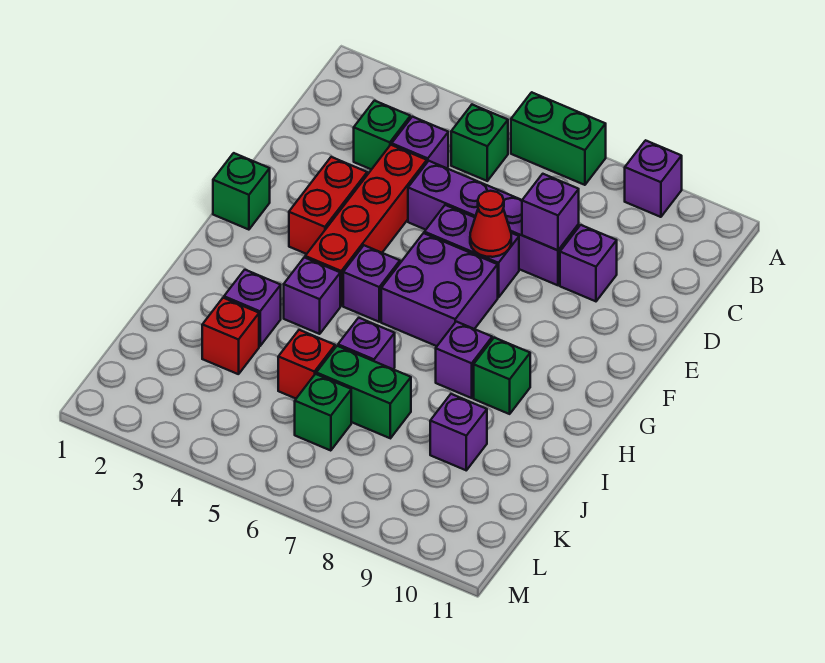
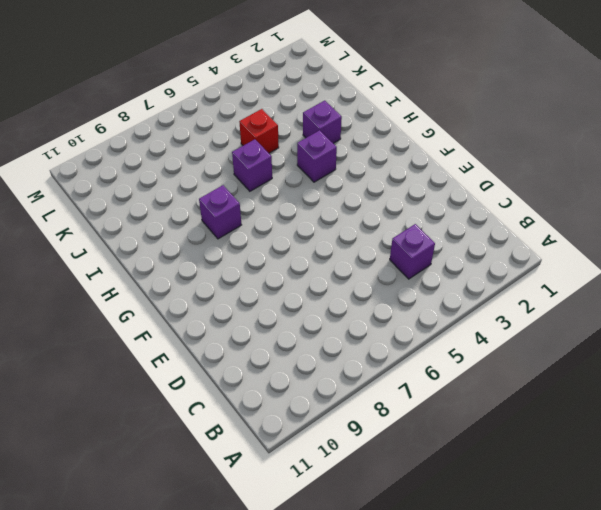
none -> green 1x2 brick [511,92,606,185]
none -> purple 1x1 brick [625,140,682,217]
none -> green 1x1 brick [451,105,508,181]

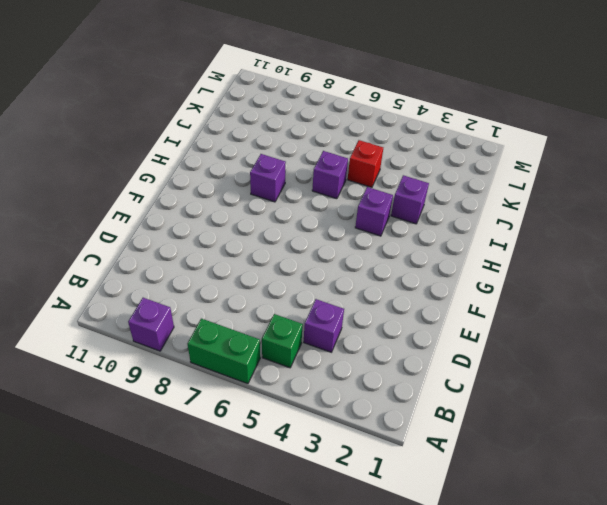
none -> green 1x1 brick [354,101,410,169]
none -> red 1x4 brick [305,145,427,306]
none -> purple 1x4 brick [408,161,579,285]

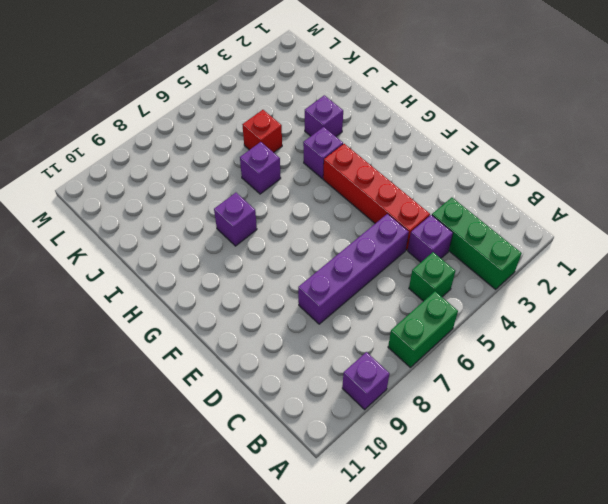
green 1x3 brick [432,198,522,289] -> green 1x1 brick [354,101,410,169]
none -> purple 1x1 brick [560,225,617,301]
none -> red 1x2 brick [289,157,367,254]
none -> purple 1x2 brick [424,205,519,298]

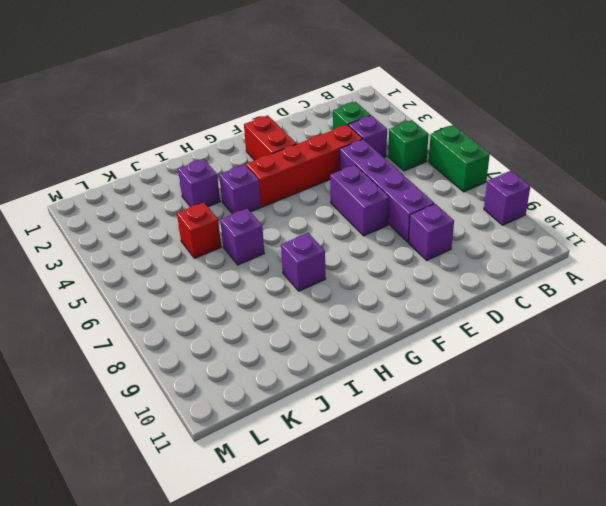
red 1x2 brick [244,115,296,160] -> red 1x2 brick turned to [289,157,367,254]
none -> green 1x1 brick [213,153,270,230]
none -> purple 2x2 brick [381,233,498,346]
none -> purple 1x1 brick [343,245,400,322]

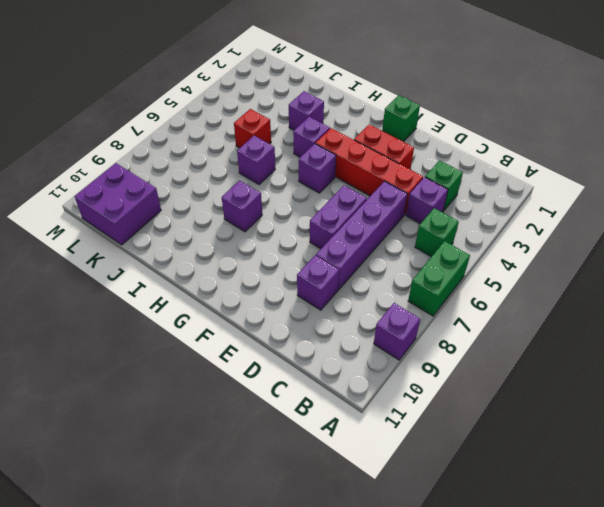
purple 2x2 brick [74,163,161,245] -> purple 2x2 brick moved to [381,233,498,346]
none -> green 1x1 brick [474,338,530,414]
none -> red 1x1 brick [202,298,259,374]
none -> green 1x2 brick [316,346,411,438]

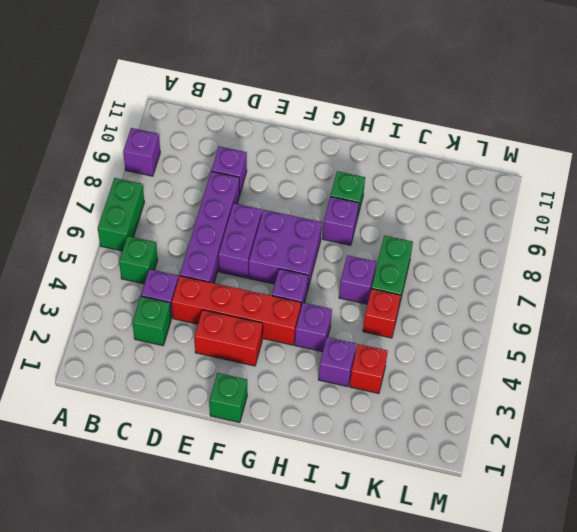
none -> purple 1x1 brick [430,394,487,470]
none -> green 1x1 brick [295,374,351,451]
none -> purple 1x1 brick [522,174,579,250]

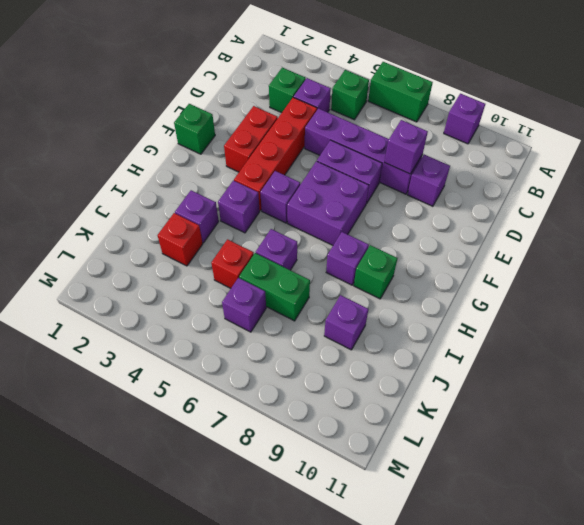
purple 1x1 brick [222,278,266,332] -> green 1x1 brick [295,374,351,451]
none -> red 1x1 cone [470,191,511,257]

